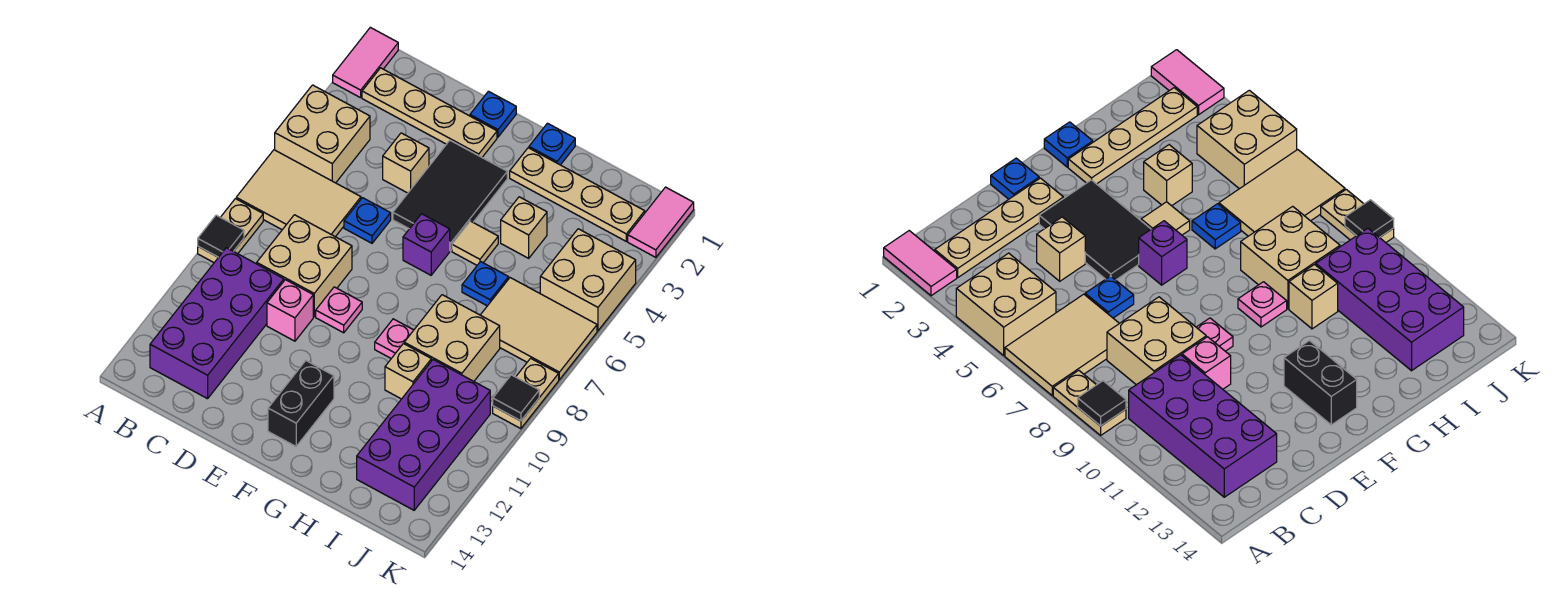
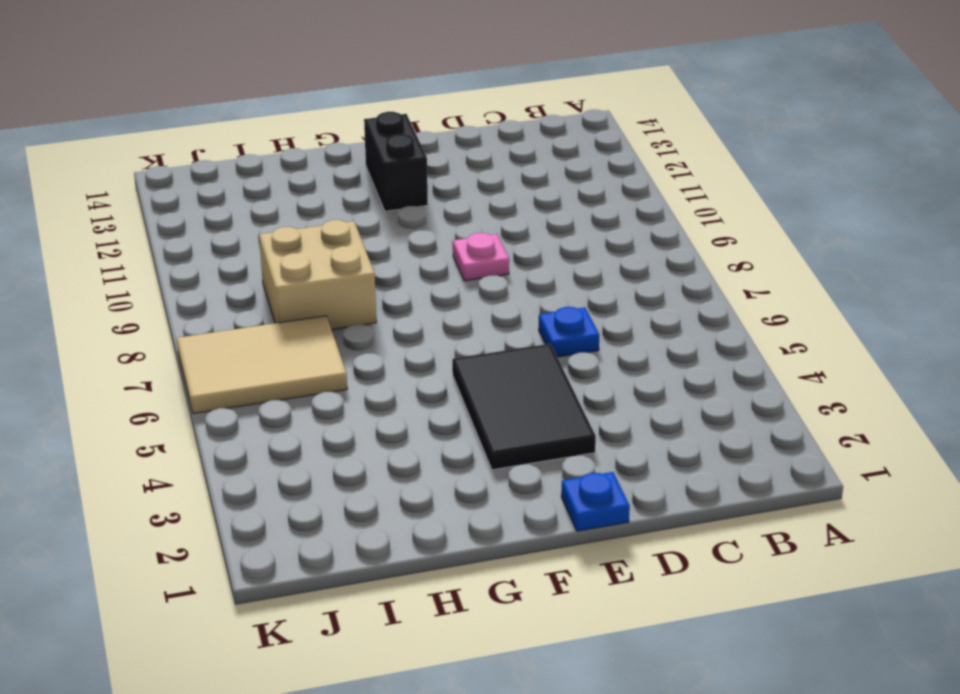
none -> pink 1x2 tile [333,27,398,98]
none -> tan 2x2 brick [275,85,370,183]
none -> tan 2x3 tile [236,150,361,237]
none -> tan 1x2 plate [198,199,263,262]

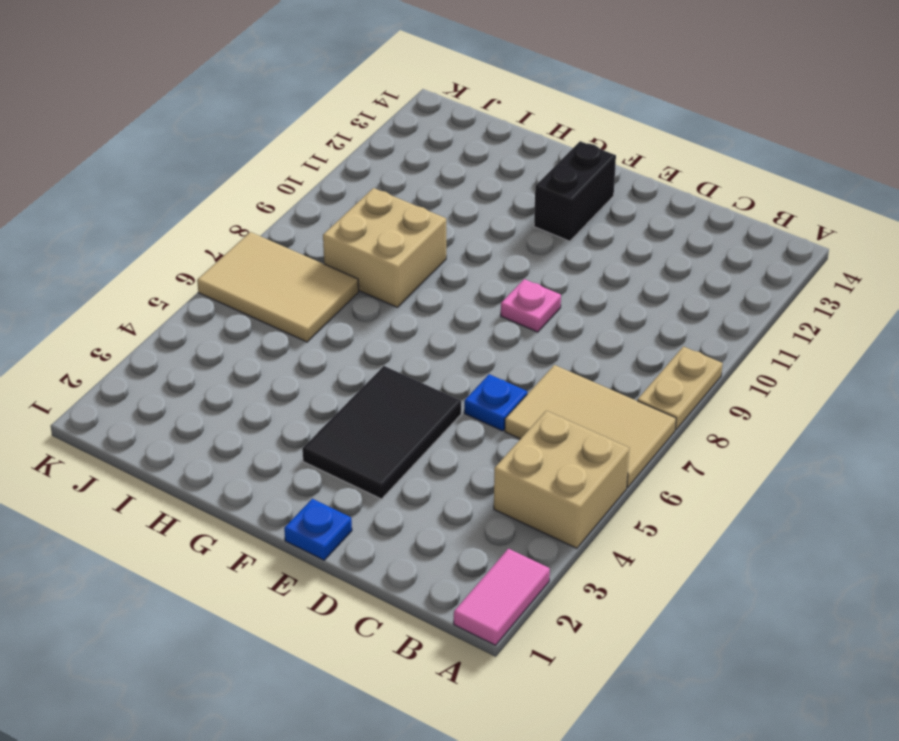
none -> tan 1x4 plate [362,68,497,157]
none -> purple 2x4 brick [150,248,284,399]
none -> tan 2x2 brick [257,215,352,317]
none -> tan 1x1 brick [383,133,429,193]

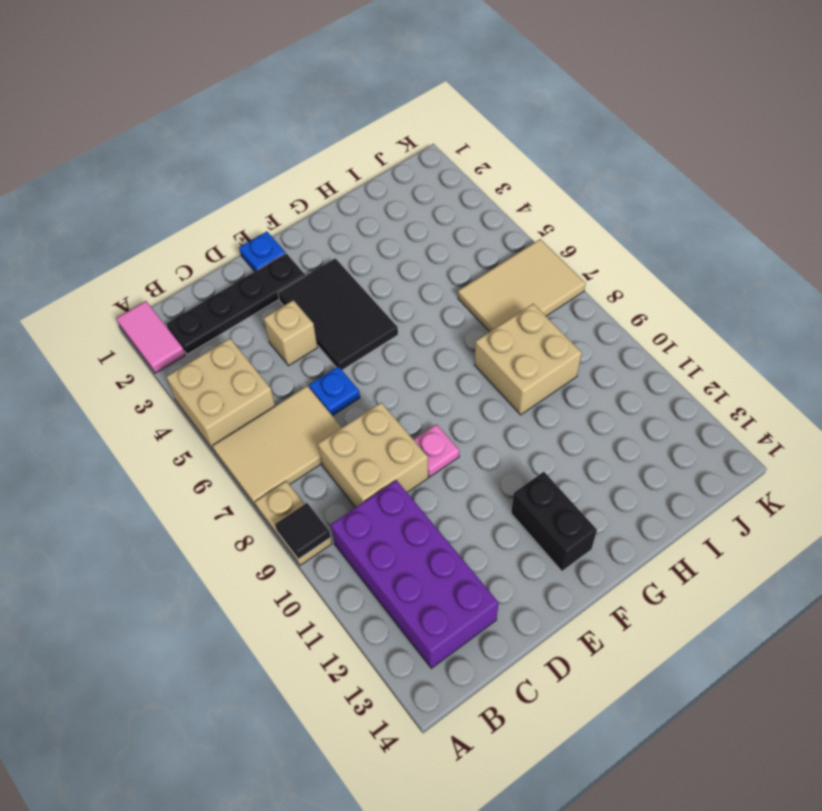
black 1x4 plate [167,253,305,354] -> tan 1x4 plate [362,68,497,157]
none -> pink 1x1 brick [267,280,313,341]
none -> purple 1x1 brick [403,214,450,275]
none -> blue 1x1 plate [529,123,575,165]
none -> tan 1x4 plate [510,148,645,241]

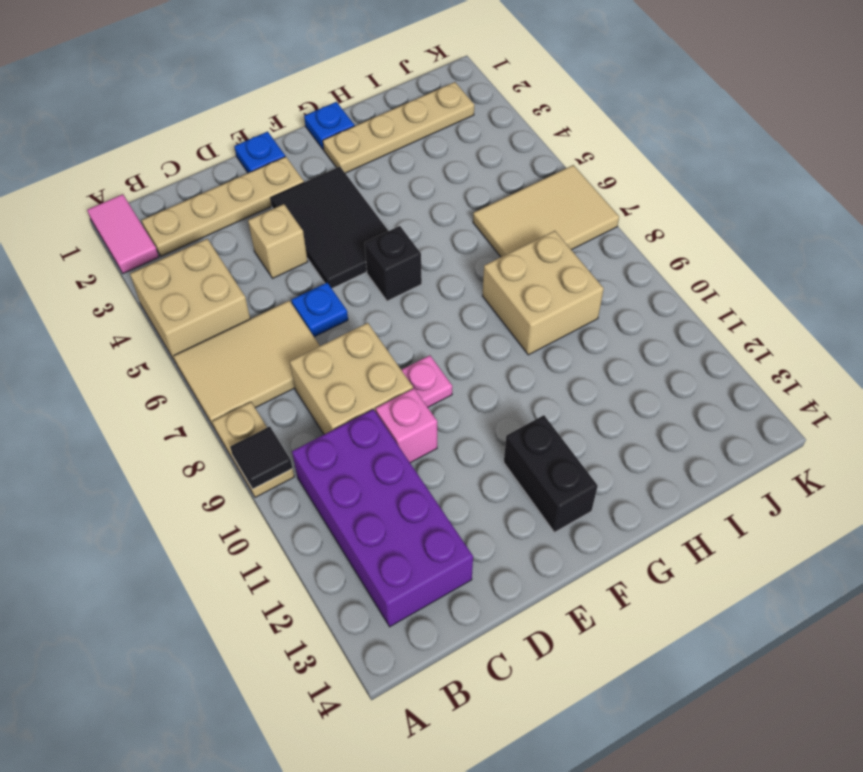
black 1x1 brick [365,226,422,301] -> purple 1x1 brick [403,214,450,275]
none -> tan 1x1 tile [452,221,498,265]
none -> pink 1x1 plate [375,319,414,358]
none -> tan 1x1 brick [501,197,547,258]
none -> blue 1x1 plate [462,262,509,306]

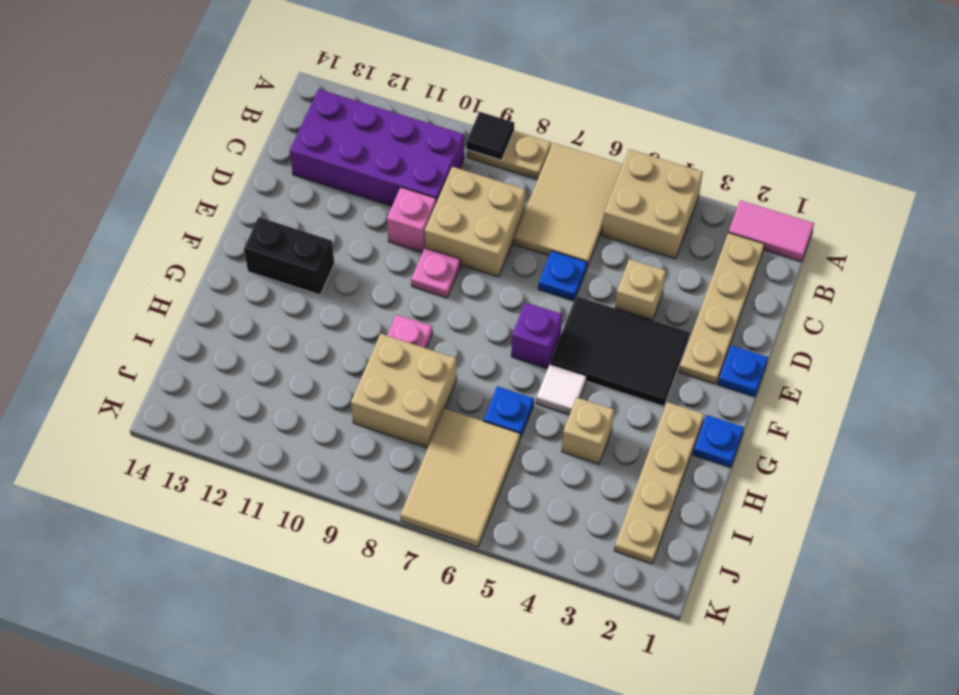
white 1x1 tile [536,364,586,415] -> tan 1x1 tile [452,221,498,265]
none -> tan 1x1 brick [385,344,431,399]
none -> purple 2x4 brick [357,360,490,510]
none -> tan 2x2 brick [540,229,636,331]
none -> pink 1x2 tile [628,187,694,257]

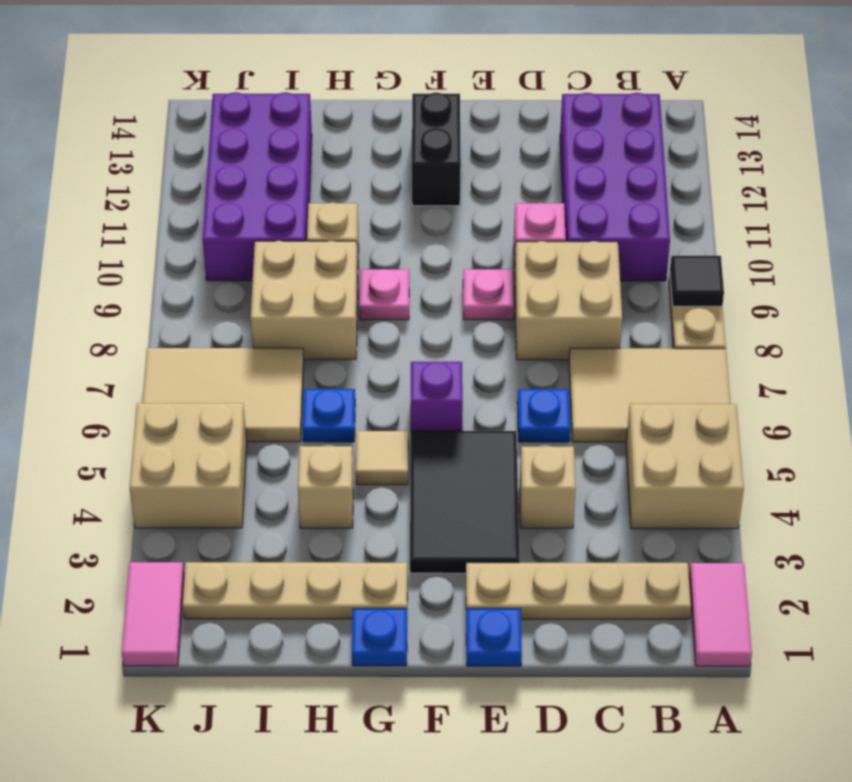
none -> tan 1x2 plate [493,358,559,429]
none -> black 1x1 tile [493,375,539,421]

